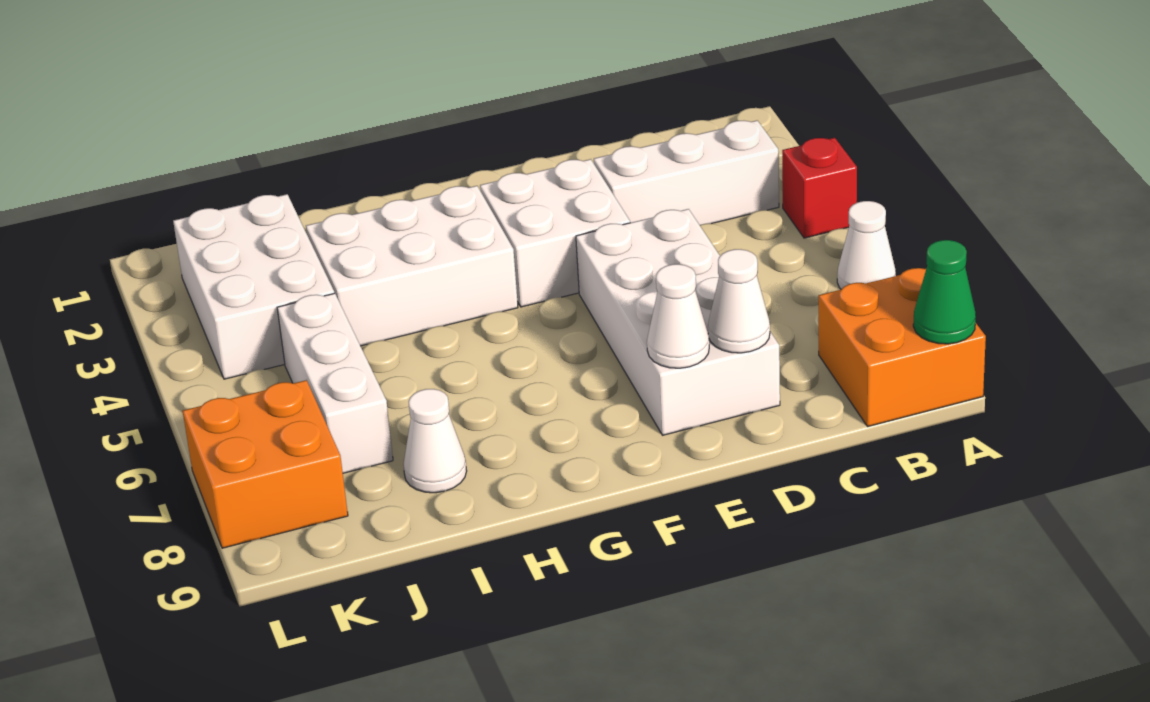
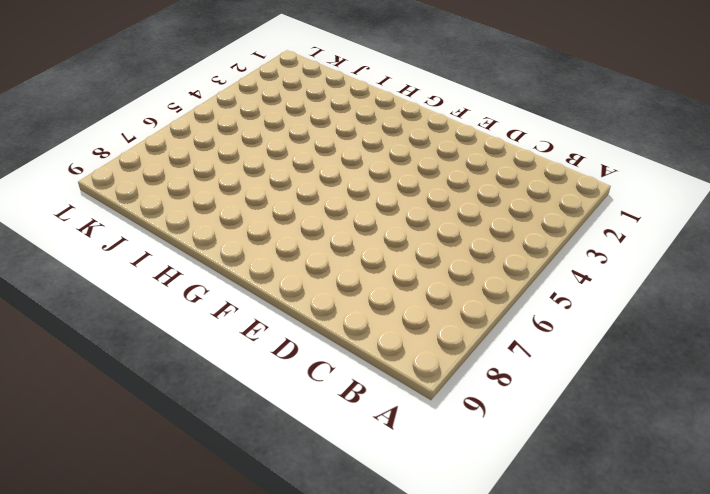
none -> red 1x1 brick [782,138,857,238]
none -> white 1x1 cone [837,201,896,289]
none -> orange 2x2 brick [819,268,986,427]

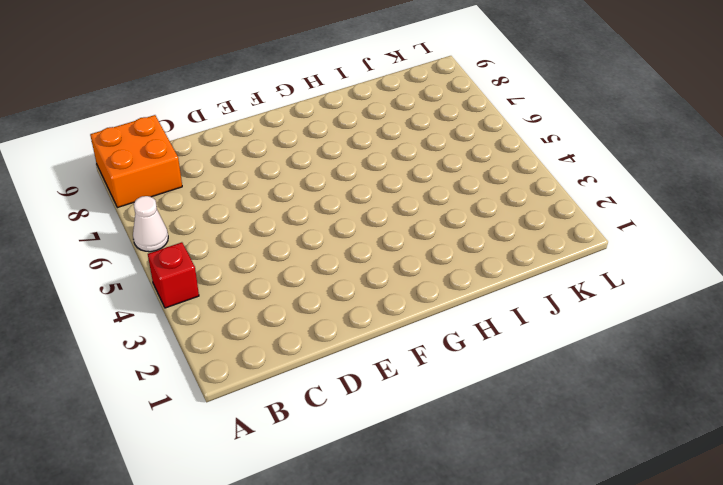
none -> white 1x3 brick [594,120,779,225]
none -> white 2x4 brick [576,209,780,435]
none -> white 2x2 brick [480,159,630,307]

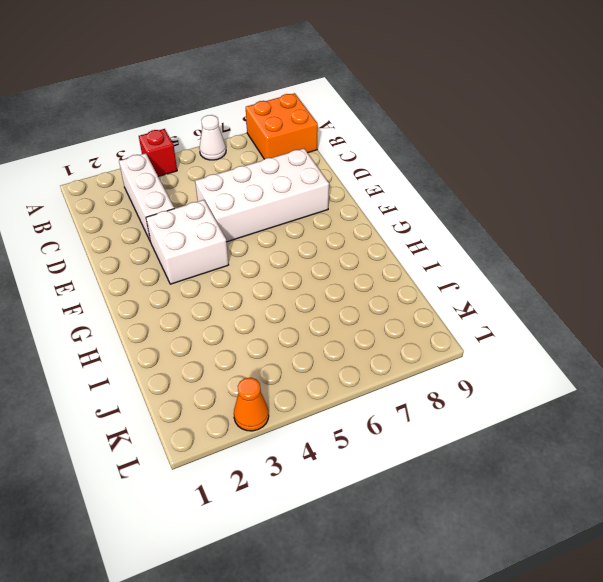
orange 1x1 cone [234,378,269,431] -> none
none -> white 2x3 brick [306,186,518,346]
none -> white 1x1 cone [403,389,467,493]
none -> white 2x3 brick [173,194,334,379]

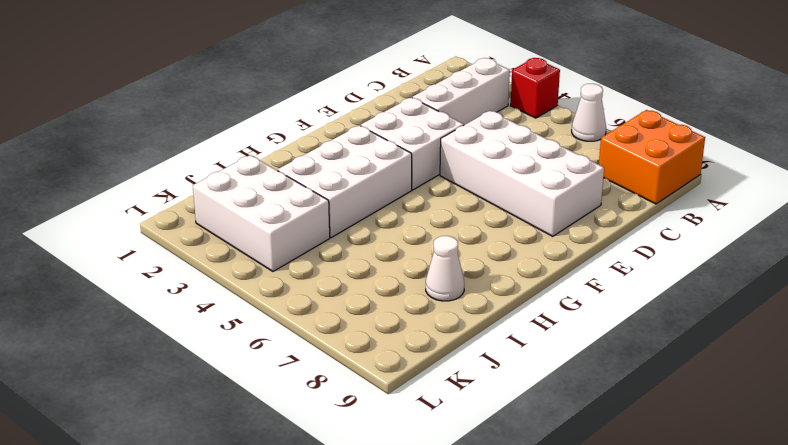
none -> white 1x3 brick [277,293,393,473]
none -> orange 2x2 brick [183,380,348,548]
none -> green 1x1 cone [913,240,976,344]

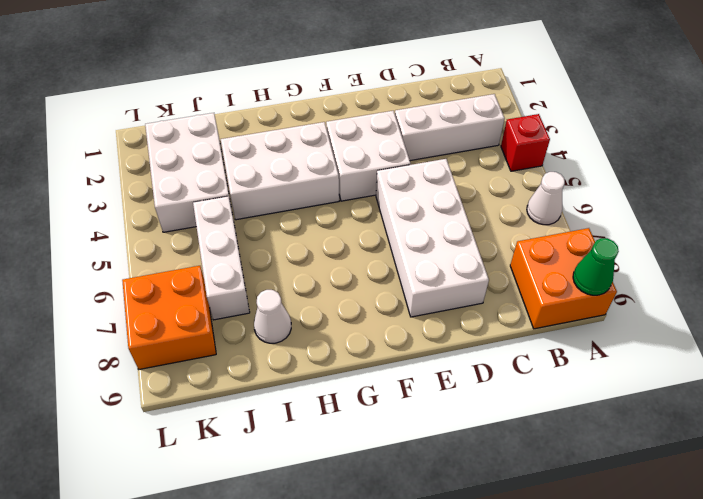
none -> white 1x1 cone [708,249,770,353]
none -> white 1x1 cone [647,264,709,368]

